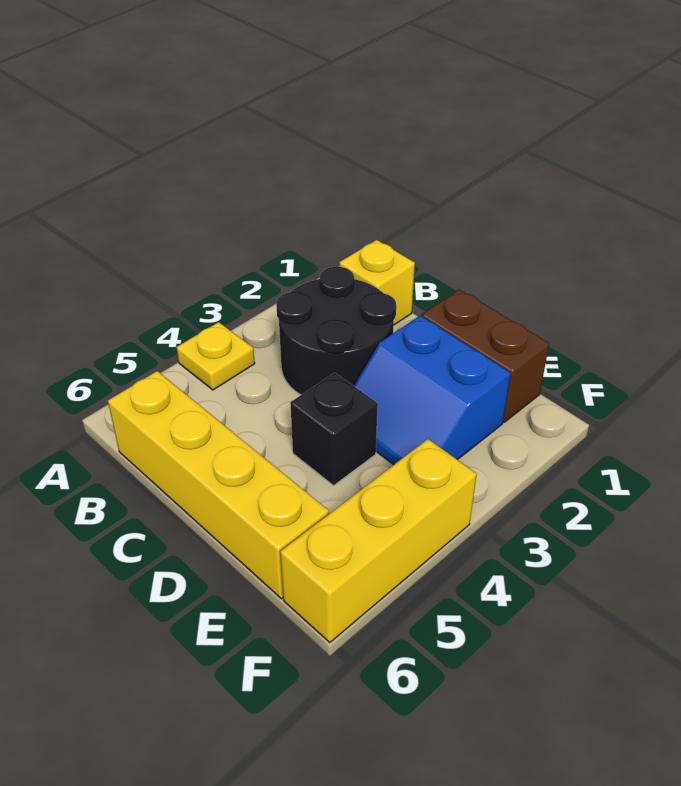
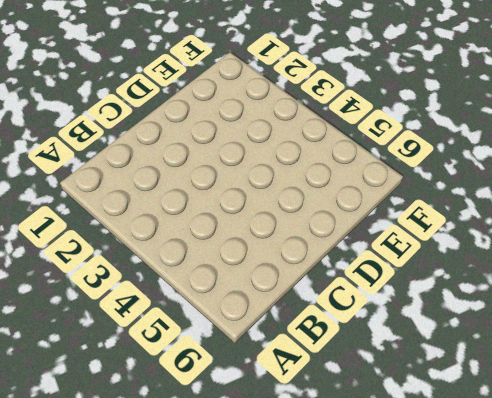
none -> yellow 1x1 plate [176,322,255,390]
none -> yellow 1x1 brick [339,240,415,325]

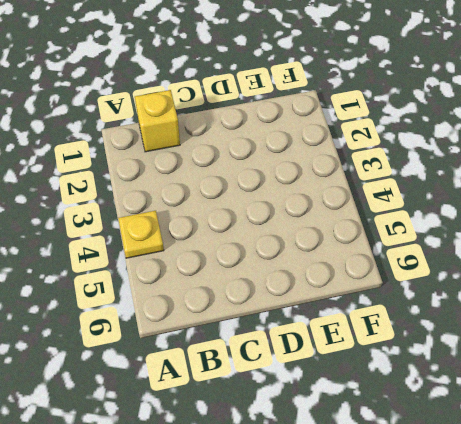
none -> black 2x2 round brick [276,267,396,395]
none -> yellow 1x4 brick [108,371,329,599]

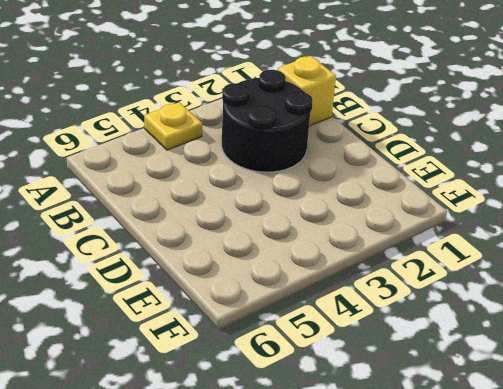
none -> yellow 1x4 brick [108,371,329,599]
none -> brown 1x2 brick [422,289,549,422]

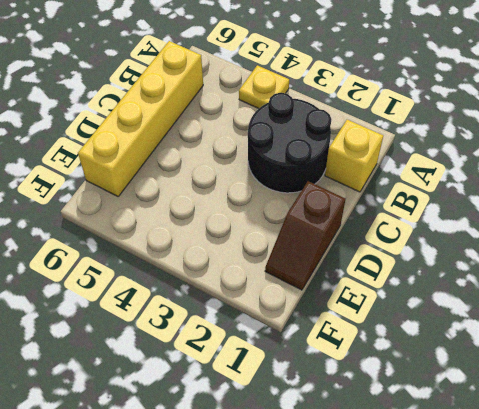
brown 1x2 slope [265,181,345,290] -> brown 1x2 brick [422,289,549,422]
none -> blue 2x2 slope [354,316,510,465]
none -> black 1x1 brick [290,373,378,486]

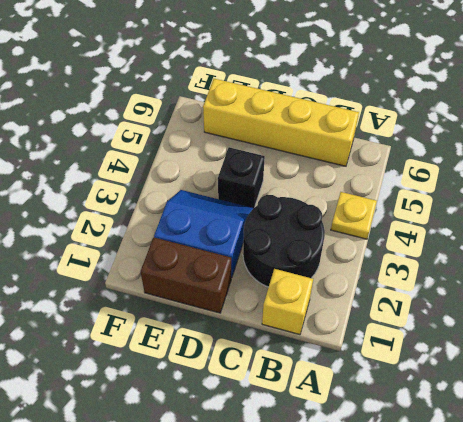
none -> yellow 1x3 brick [280,439,477,643]

